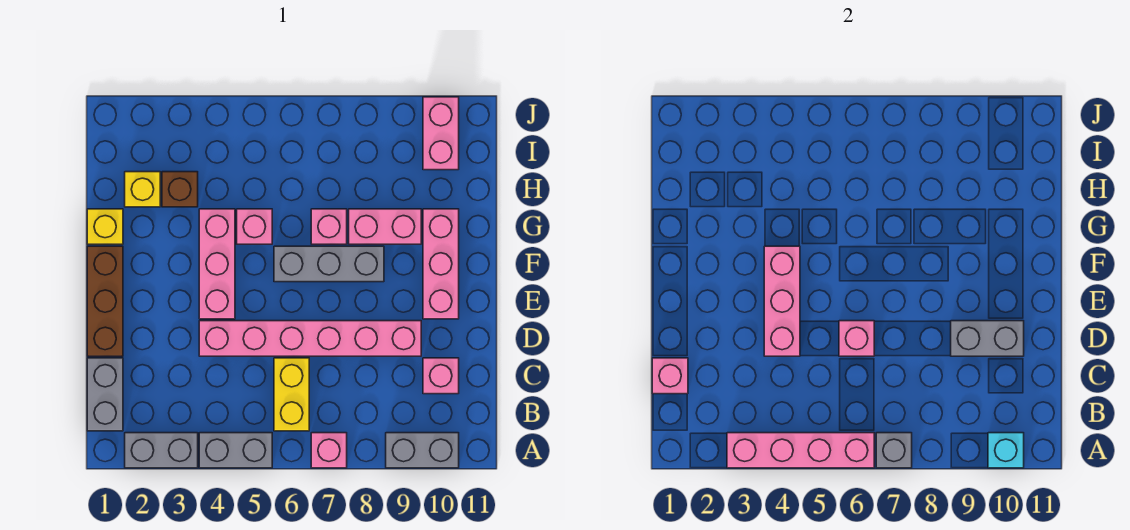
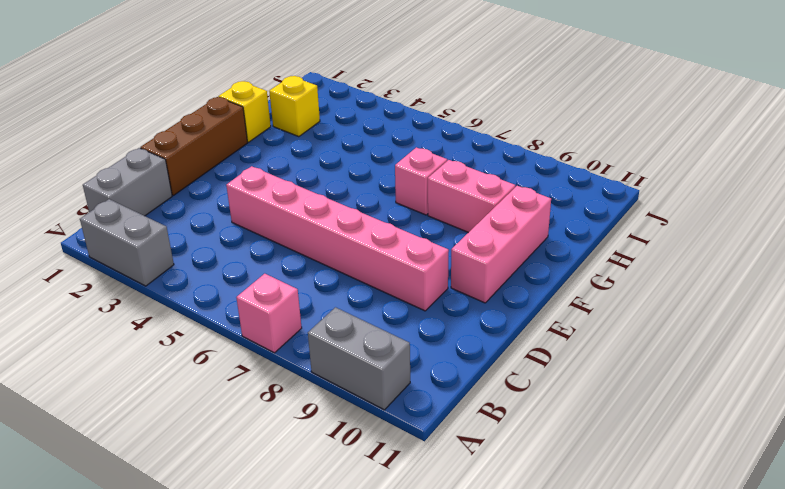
none -> grey 1x2 brick [199,433,272,468]
none -> yellow 1x2 brick [274,358,309,431]
none -> pink 1x1 brick [423,358,459,394]

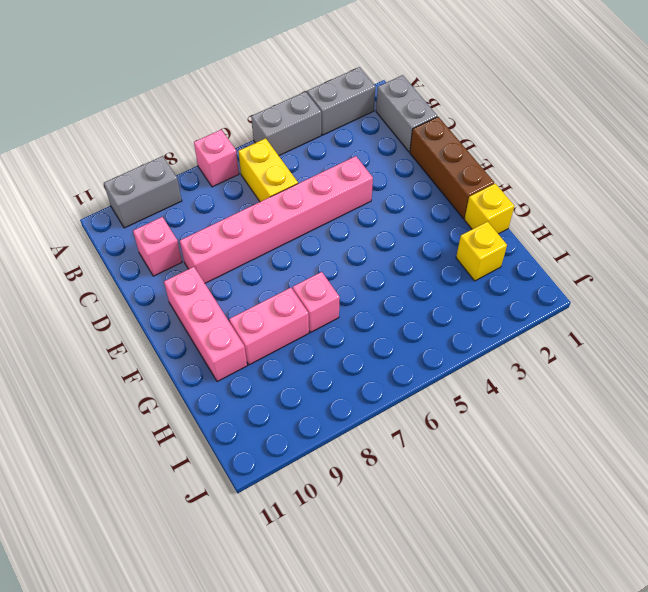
none -> pink 1x3 brick [199,209,235,319]
none -> grey 1x3 brick [274,246,384,282]
none -> pink 1x1 brick [237,209,272,244]

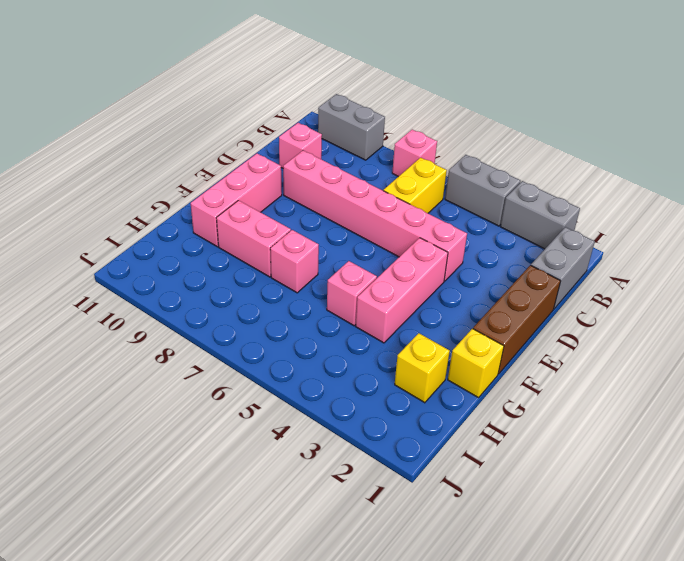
none -> grey 1x3 brick [274,246,384,282]
none -> brown 1x1 brick [162,172,198,207]
none -> pink 1x2 brick [423,97,459,170]

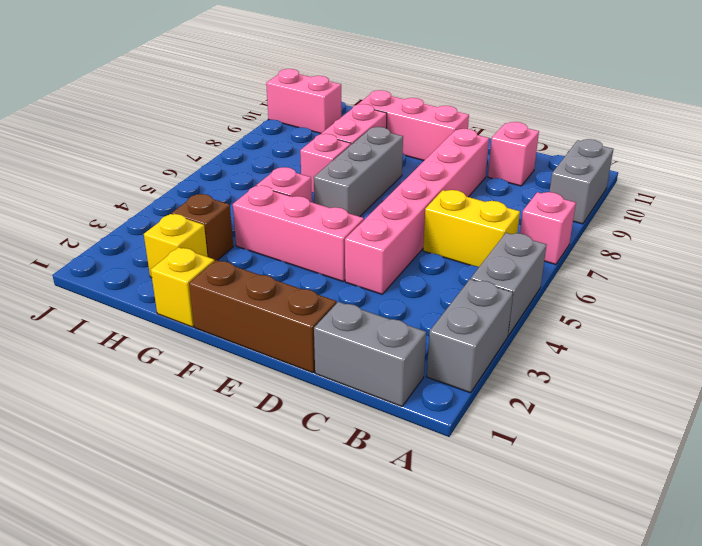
none -> pink 1x4 brick [727,433,874,468]
none -> grey 1x1 brick [876,433,912,468]
none -> cyan 1x1 brick [988,433,1024,468]

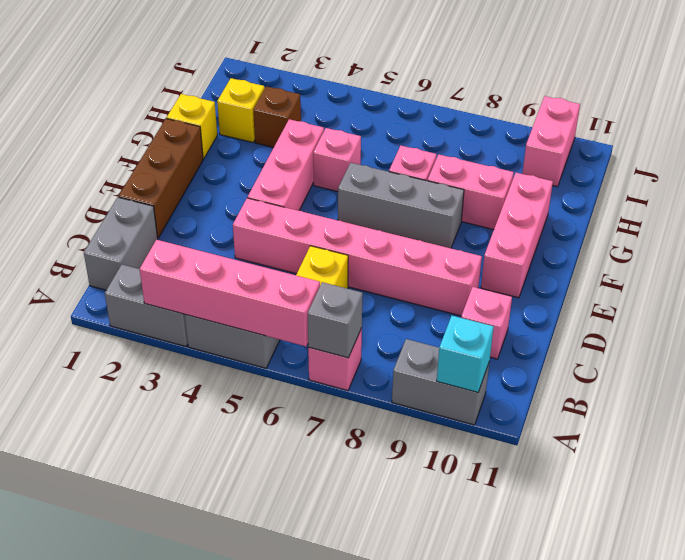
none -> pink 1x1 brick [652,358,688,394]
none -> pink 1x3 brick [764,246,800,356]
none -> pink 1x1 brick [839,321,874,356]

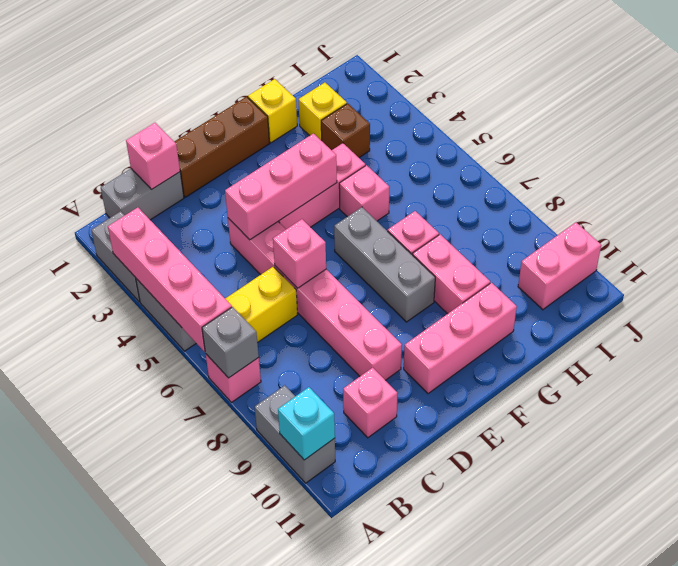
none -> grey 1x2 brick [951,321,1024,356]

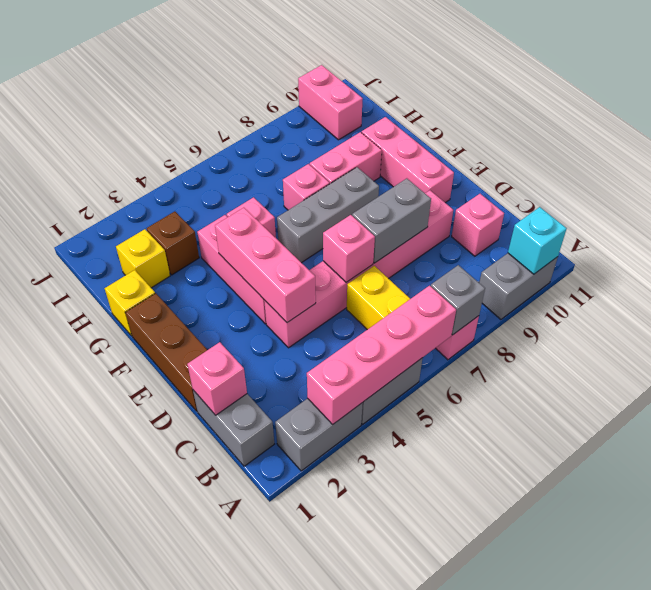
grey 1x2 brick [352,178,431,263] -> grey 1x2 brick moved to [951,321,1024,356]

